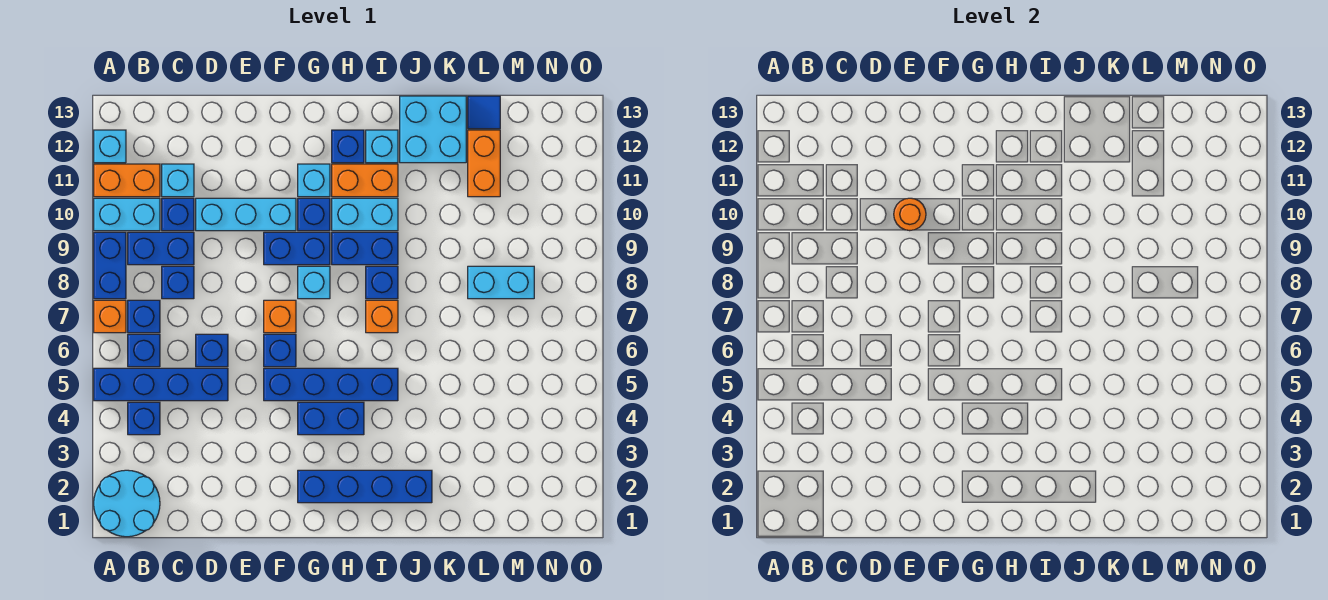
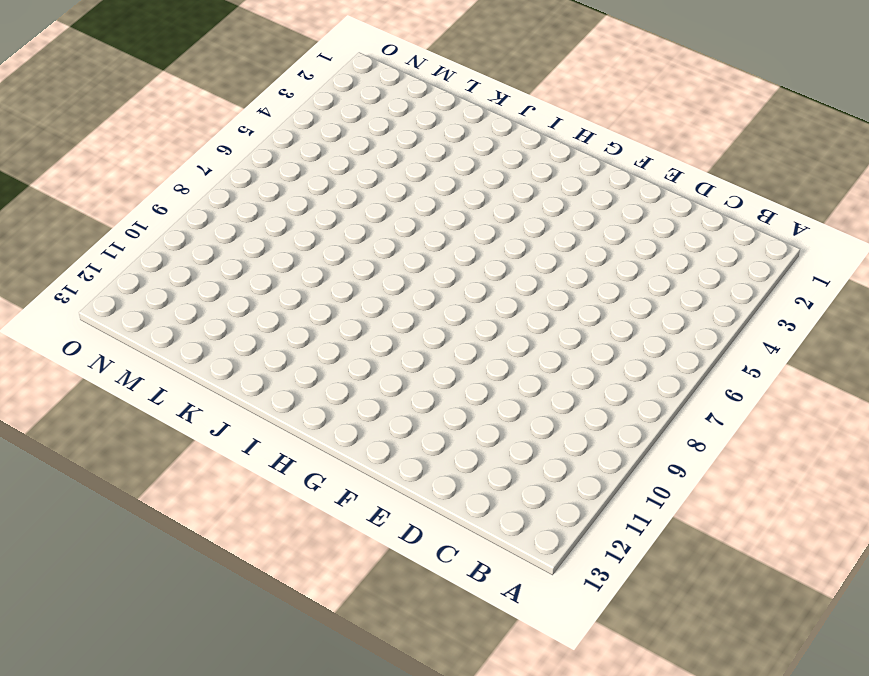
none -> cyan 2x2 round brick [94,470,160,537]
none -> blue 1x4 brick [94,368,228,401]
none -> orange 1x1 brick [94,300,126,333]
none -> blue 1x2 brick [94,232,126,299]

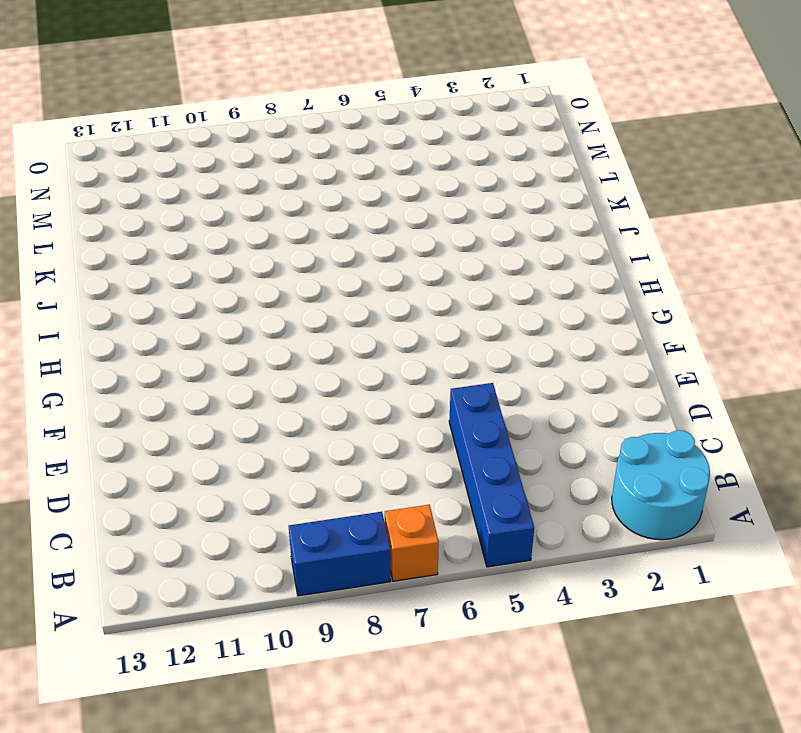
none -> cyan 1x2 brick [94,198,160,231]
none -> orange 1x2 brick [94,164,160,197]
none -> cyan 1x1 brick [94,130,126,163]
none -> blue 1x1 brick [128,402,160,435]

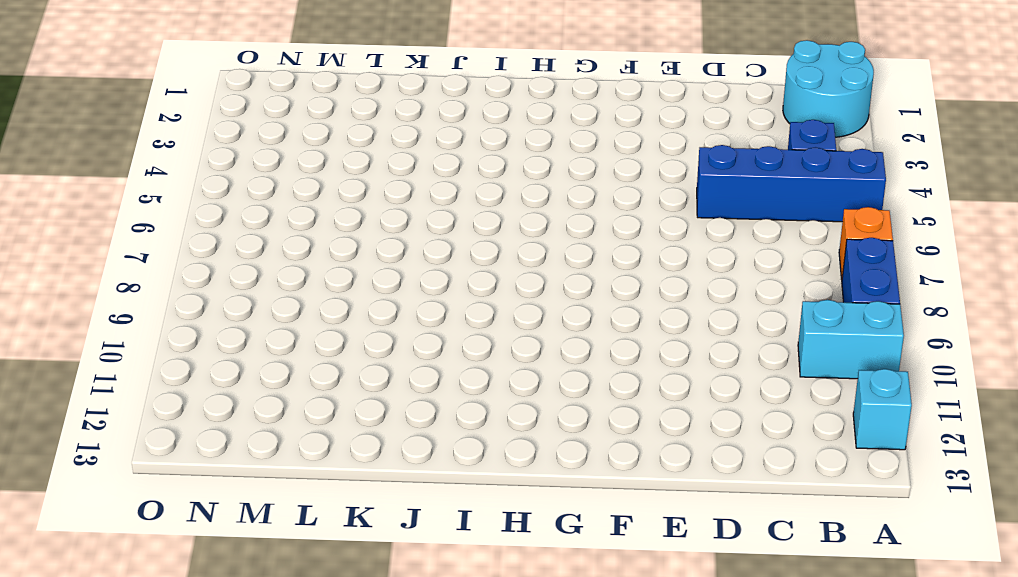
none -> orange 1x2 brick [94,164,160,197]
none -> blue 1x1 brick [128,334,160,367]
none -> blue 1x1 brick [128,300,160,333]
none -> blue 1x2 brick [128,232,194,265]

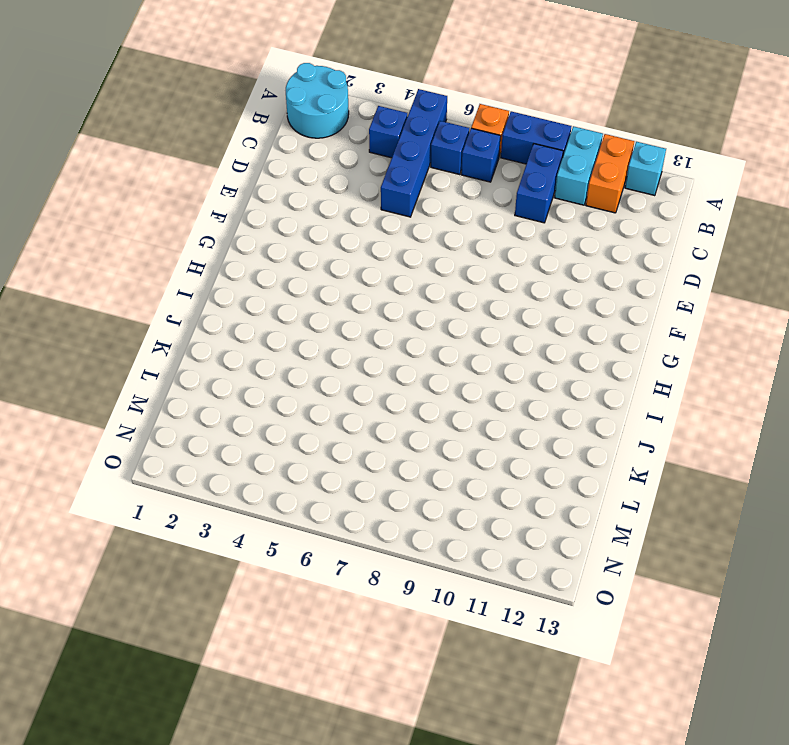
none -> blue 1x1 brick [162,266,194,299]
none -> blue 1x1 brick [162,198,194,231]
none -> cyan 1x1 brick [162,164,194,197]
none -> blue 1x1 brick [196,334,228,367]

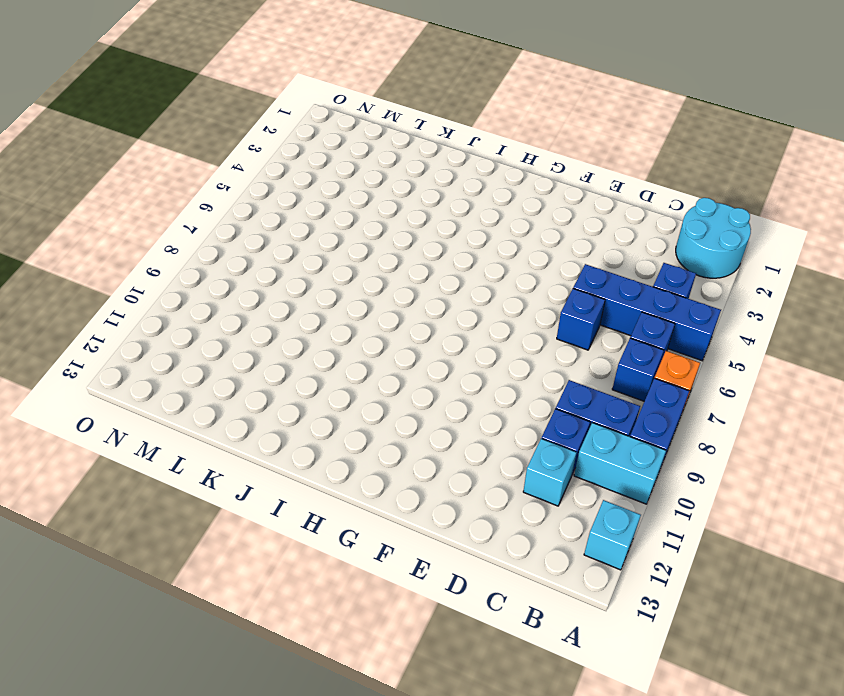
none -> orange 1x2 brick [94,164,160,197]
none -> blue 1x1 brick [162,266,194,299]
none -> cyan 1x3 brick [196,198,296,231]
none -> blue 1x4 brick [264,368,398,401]

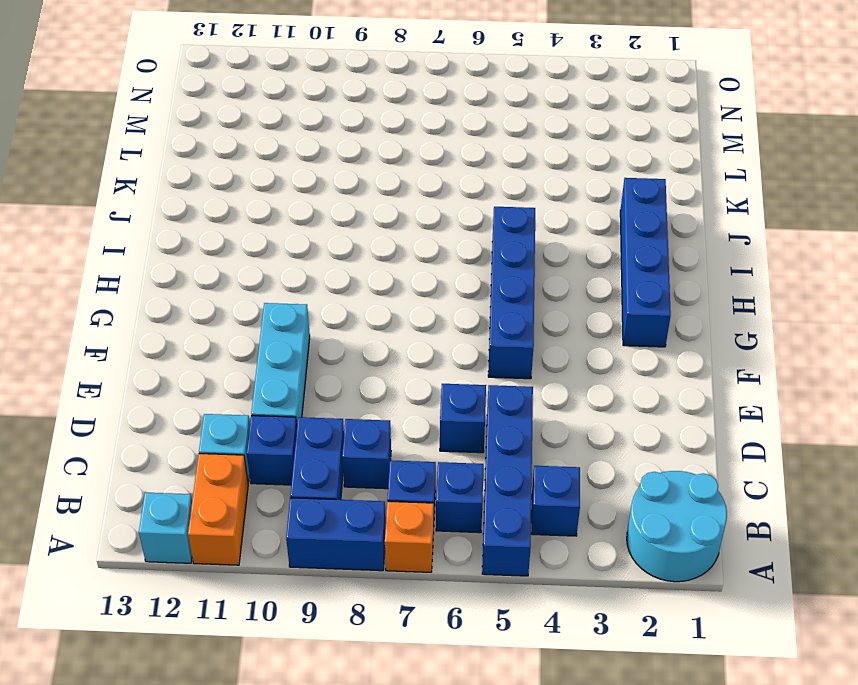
none -> cyan 1x2 brick [94,198,160,231]
none -> blue 1x1 brick [264,334,296,367]
none -> orange 1x1 brick [264,300,296,333]
none -> blue 1x2 brick [264,232,330,265]

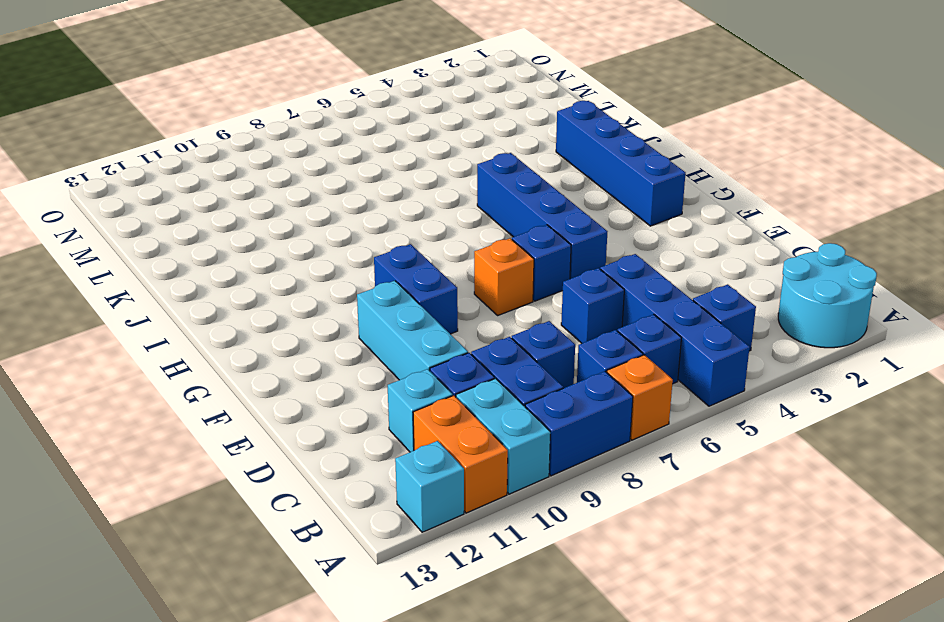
none -> blue 1x2 brick [298,402,364,435]
none -> cyan 1x1 brick [298,266,330,299]
none -> blue 1x1 brick [298,198,330,231]
none -> cyan 1x1 brick [298,164,330,197]

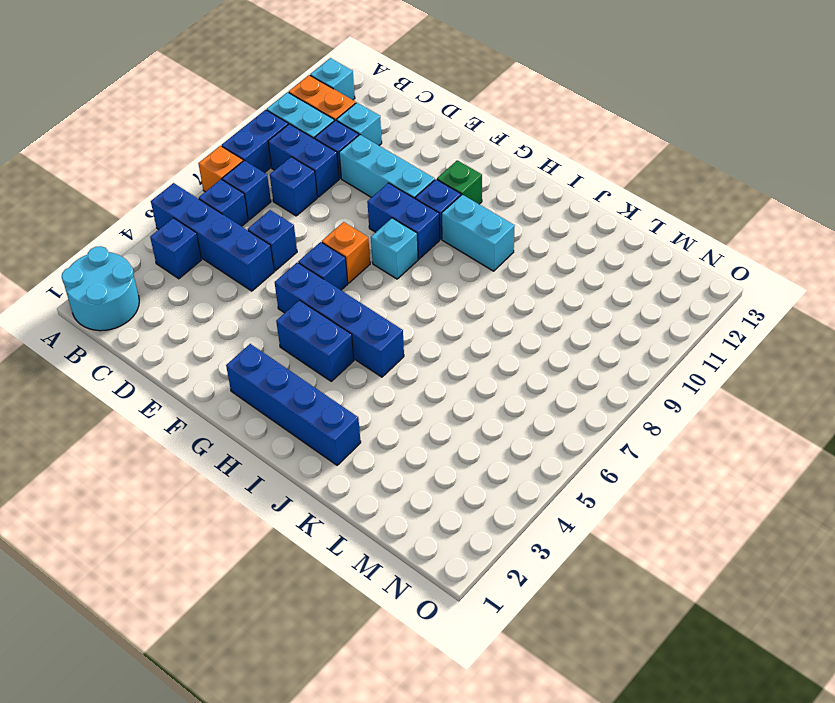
green 1x1 brick [437,160,482,204] -> cyan 1x1 brick [298,164,330,197]
none -> blue 1x2 brick [332,232,398,265]
none -> orange 1x2 brick [332,164,398,197]
none -> blue 1x1 brick [332,130,364,163]
none -> orange 1x1 brick [366,300,398,333]

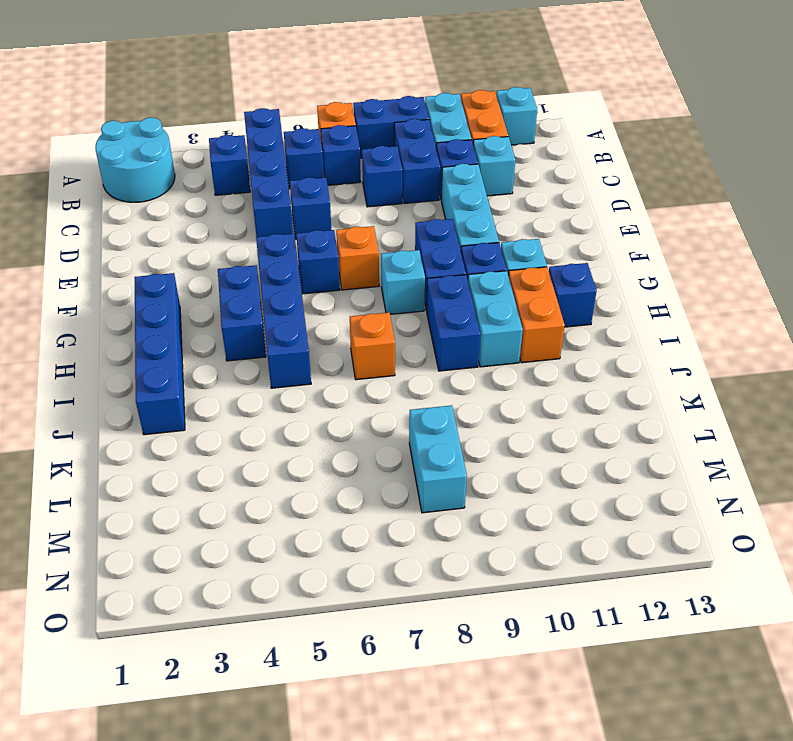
none -> blue 1x1 brick [366,266,398,299]
none -> cyan 1x1 brick [366,130,398,163]
none -> cyan 2x2 brick [400,96,466,163]
none -> orange 1x2 brick [468,130,500,197]

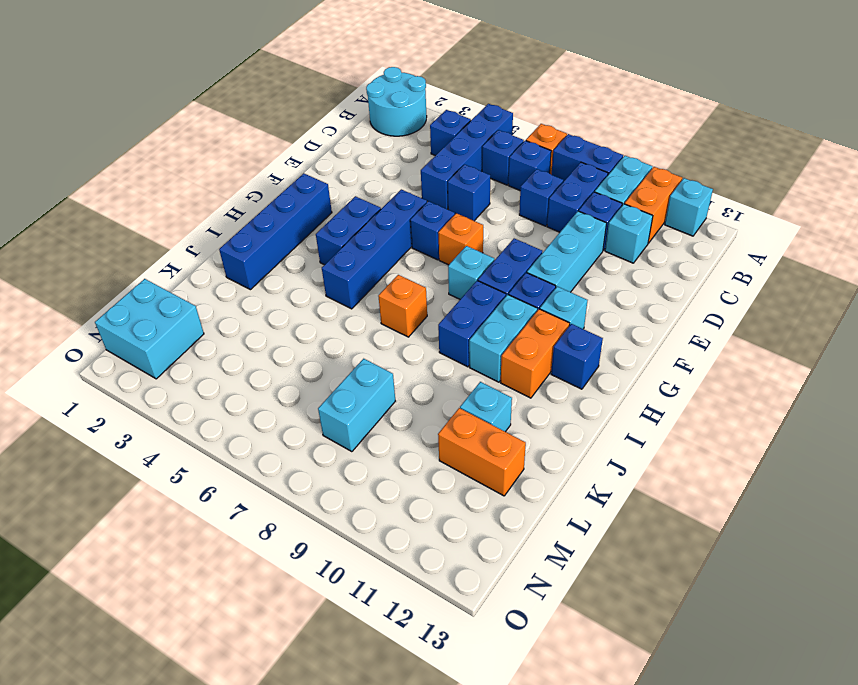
cyan 1x1 brick [460,382,512,432] -> cyan 1x1 brick moved to [366,130,398,163]
cyan 2x2 brick [95,279,204,379] -> cyan 2x2 brick moved to [400,96,466,163]
none -> blue 1x1 brick [366,266,398,299]
none -> blue 1x1 tile [468,96,500,129]
none -> orange 1x1 round brick [894,198,926,231]

